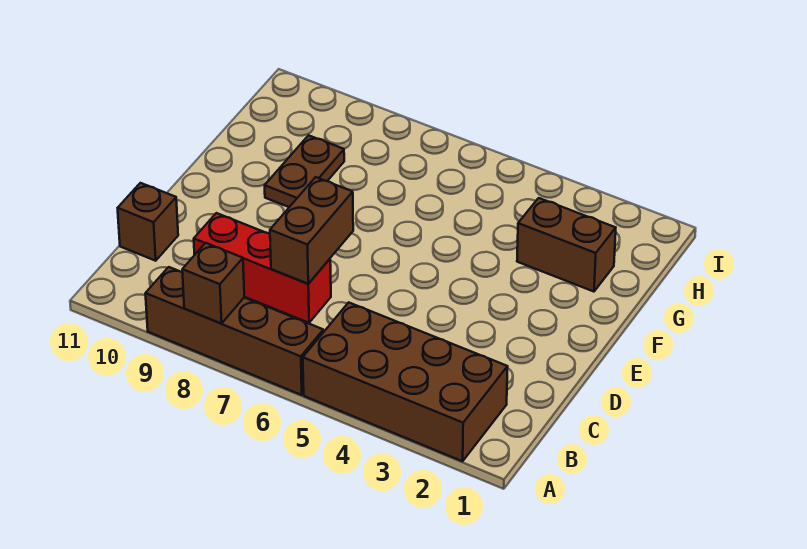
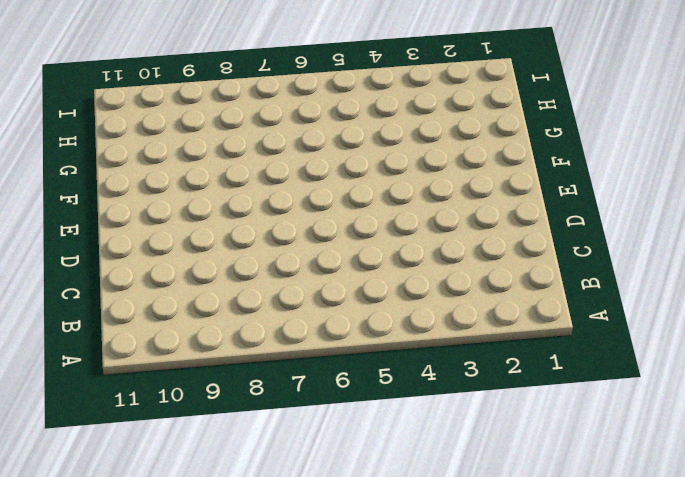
none -> brown 2x4 brick [303,302,508,461]
none -> brown 1x4 brick [145,267,323,395]

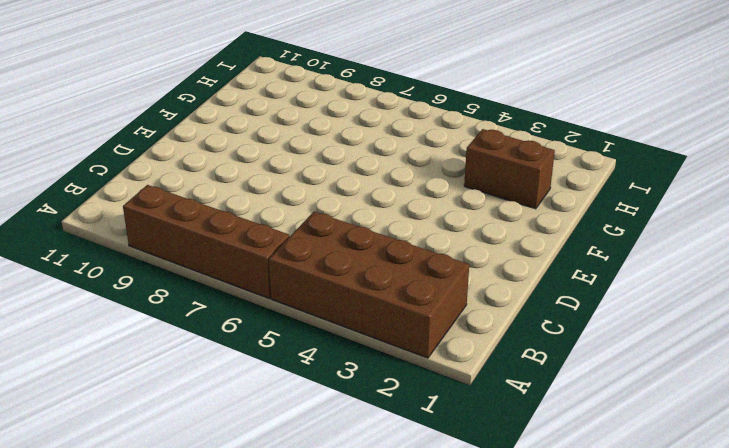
none -> red 1x3 brick [194,213,331,323]
none -> brown 1x1 brick [118,183,178,261]

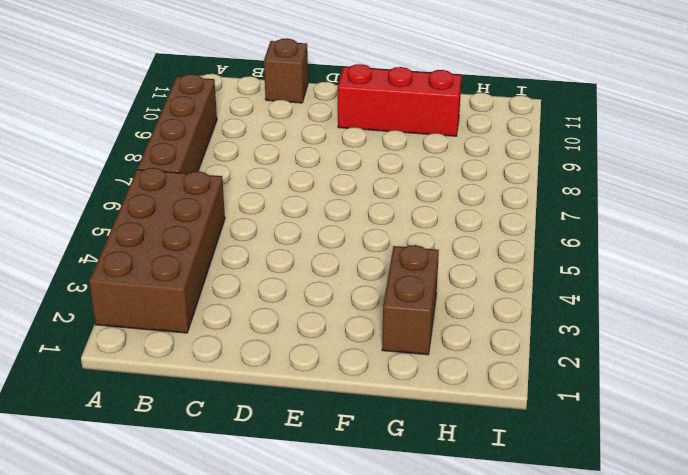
red 1x3 brick [338,64,462,136] -> red 1x3 brick turned to [194,213,331,323]
none -> brown 1x2 plate [265,135,344,207]
none -> brown 1x1 brick [182,243,244,324]

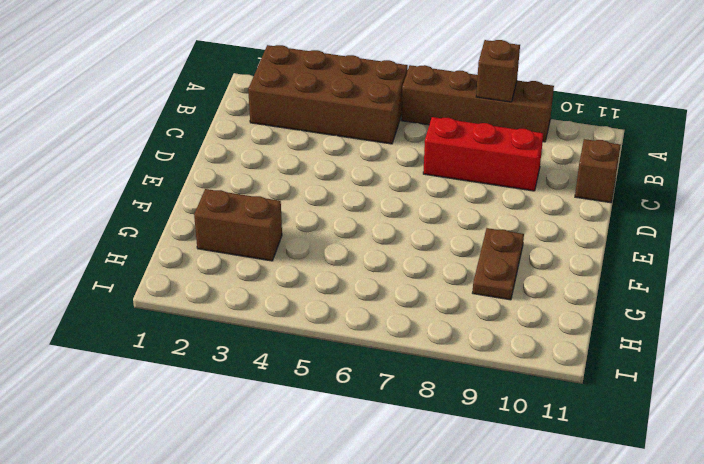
none -> brown 1x2 brick [270,177,353,284]

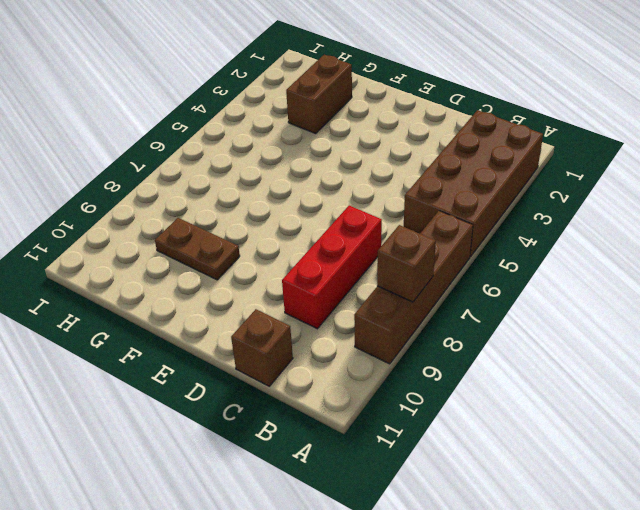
none -> brown 1x2 brick [270,177,353,284]

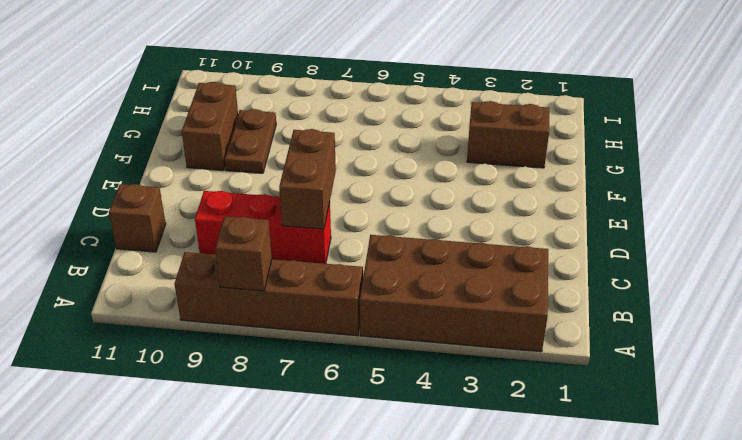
brown 1x2 brick [182,82,238,170] -> none

